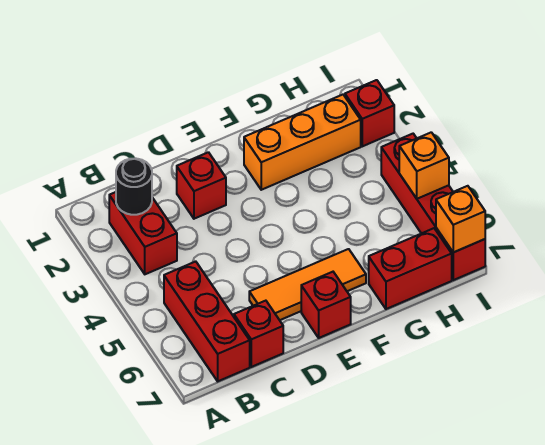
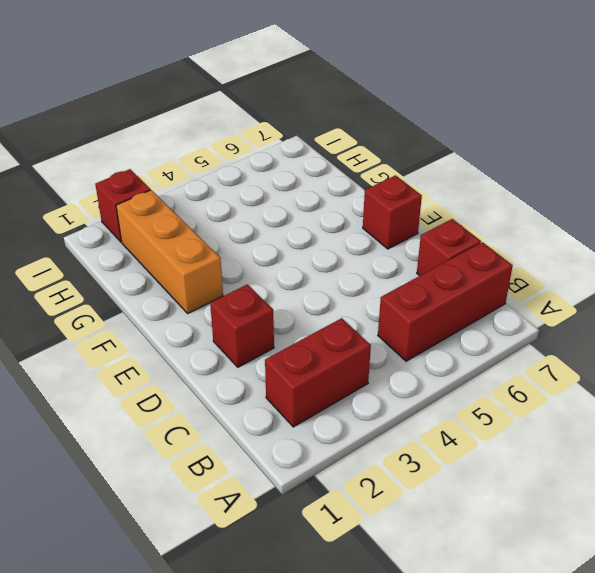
none -> orange 1x3 tile [249,249,366,320]
none -> red 1x2 brick [369,228,452,309]
none -> red 1x4 brick [381,134,485,280]

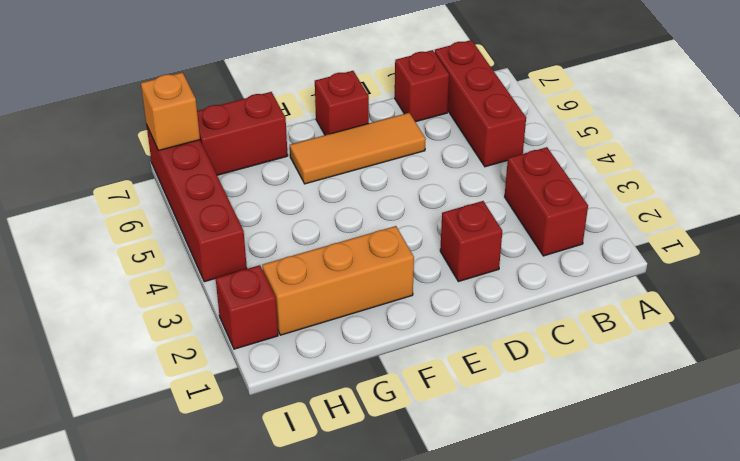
none -> black 1x1 round brick [116,158,152,215]
none -> orange 1x1 brick [399,132,449,199]

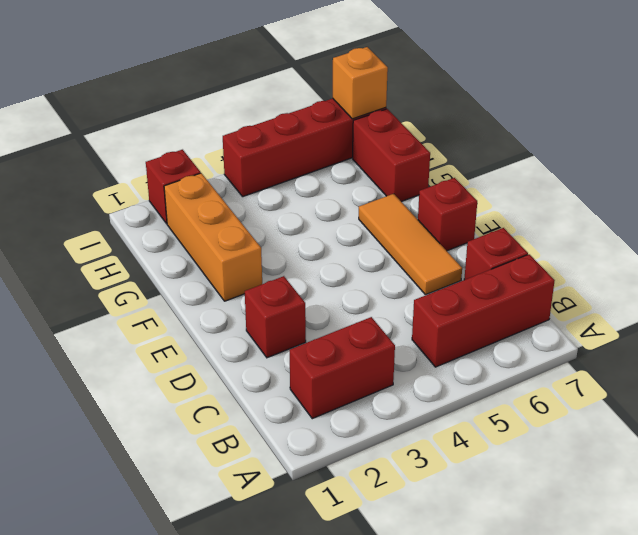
none -> black 1x1 round brick [116,158,152,215]
none -> orange 1x1 brick [399,132,449,199]

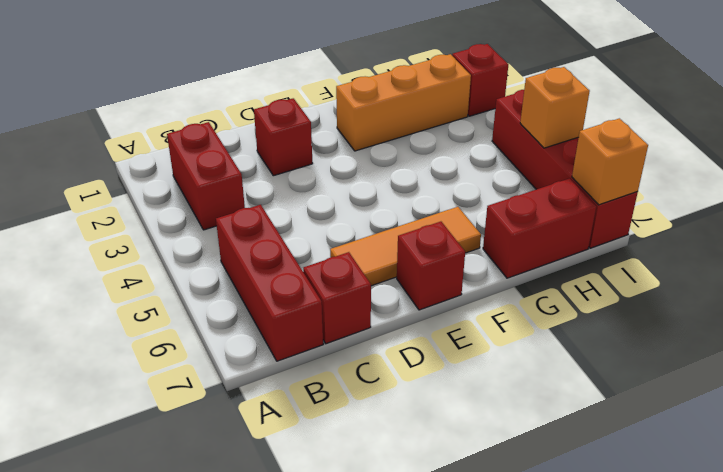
none -> black 1x1 round brick [116,158,152,215]

